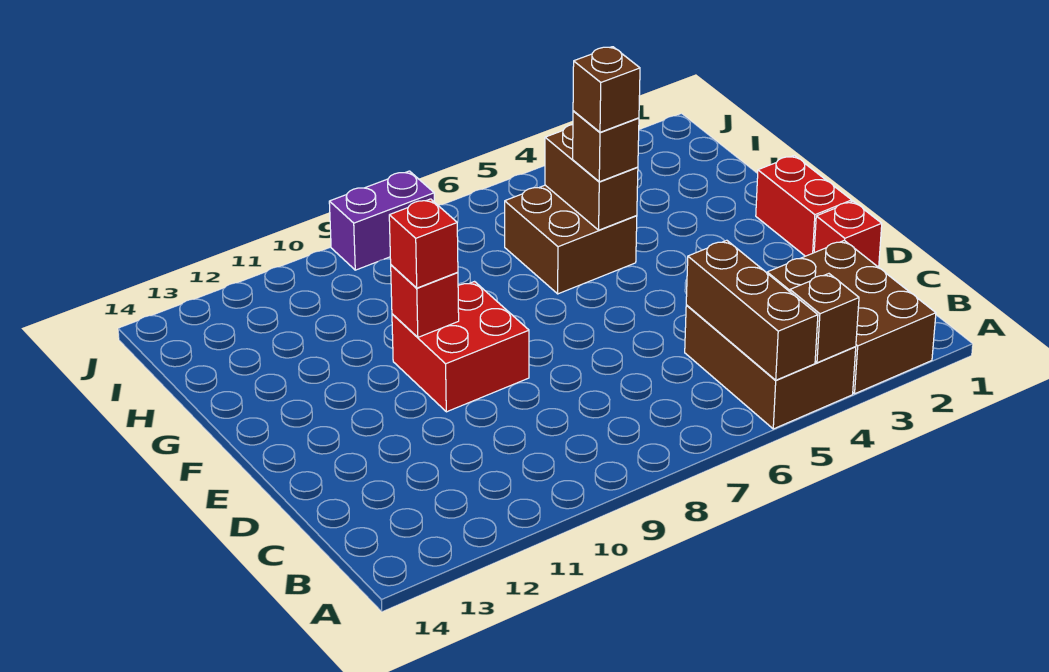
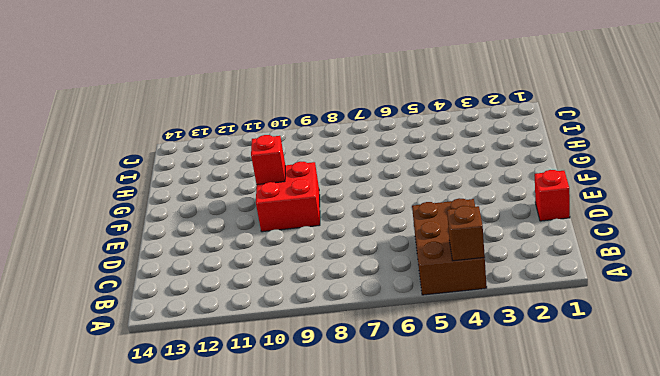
none -> brown 2x3 brick [767,240,936,394]
none -> red 1x2 brick [756,156,852,256]
none -> brown 2x2 brick [505,185,637,294]

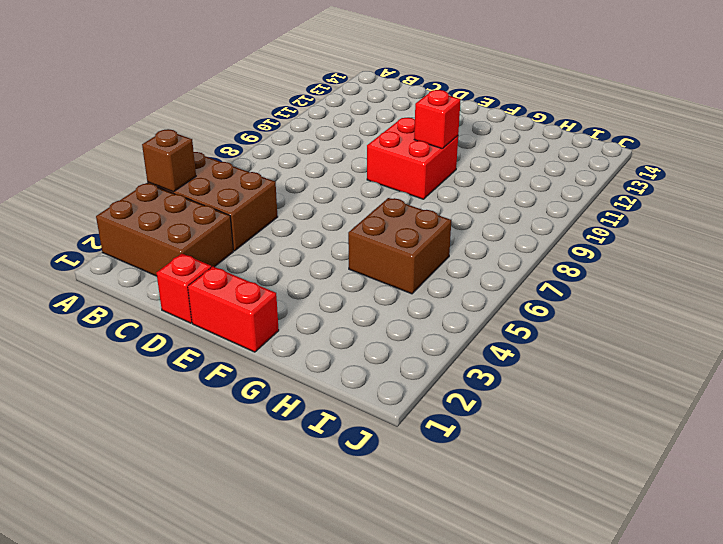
none -> purple 1x2 brick [329,171,434,270]
none -> brown 1x3 brick [686,240,818,380]
none -> brown 1x2 brick [545,125,638,230]

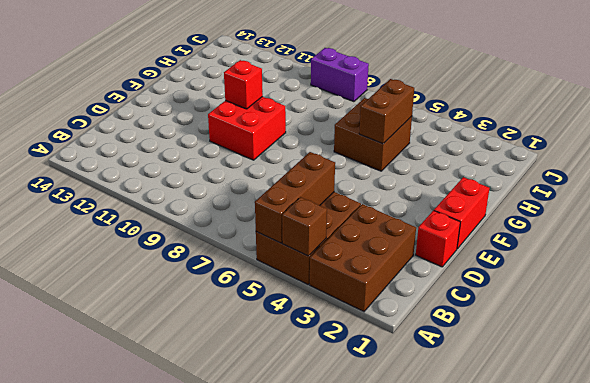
none -> red 1x1 brick [389,199,458,288]
none -> brown 1x1 brick [573,111,639,182]
none -> brown 1x1 brick [573,47,640,132]

